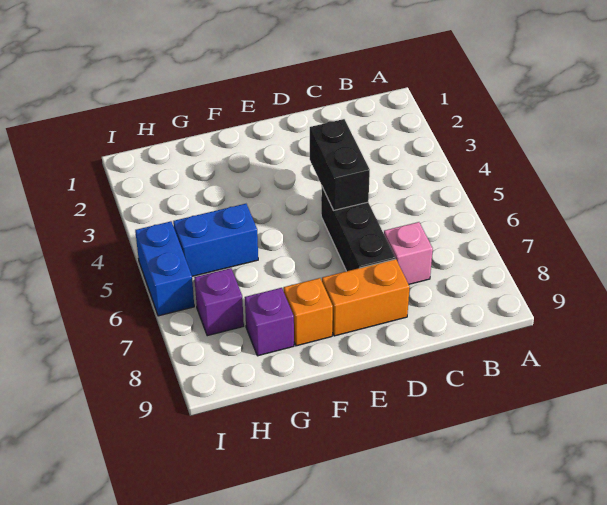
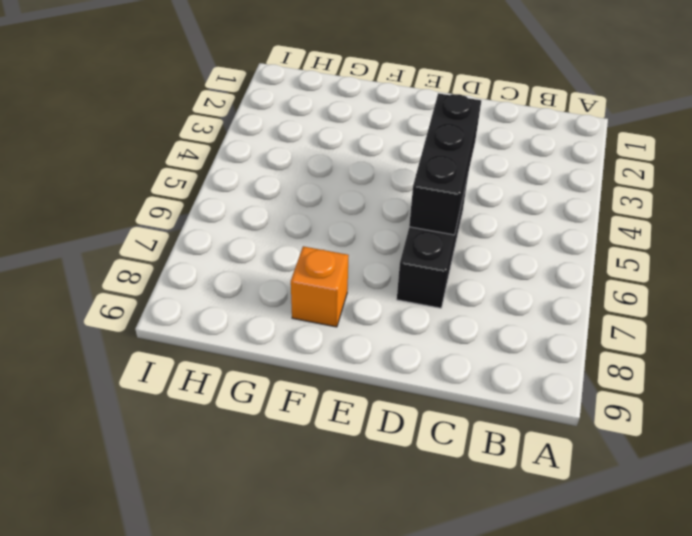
black 1x3 brick [409,93,481,235] -> black 1x2 brick [310,119,370,210]
none -> pink 1x1 brick [384,222,433,284]
none -> orange 1x2 brick [322,259,410,336]

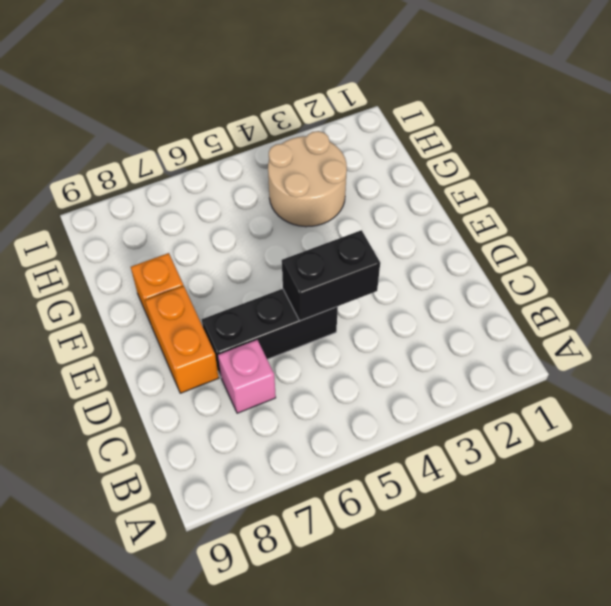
tan 2x2 round brick [268,131,347,227] -> none
none -> blue 1x2 brick [173,204,258,276]
none -> purple 1x1 brick [245,288,294,356]

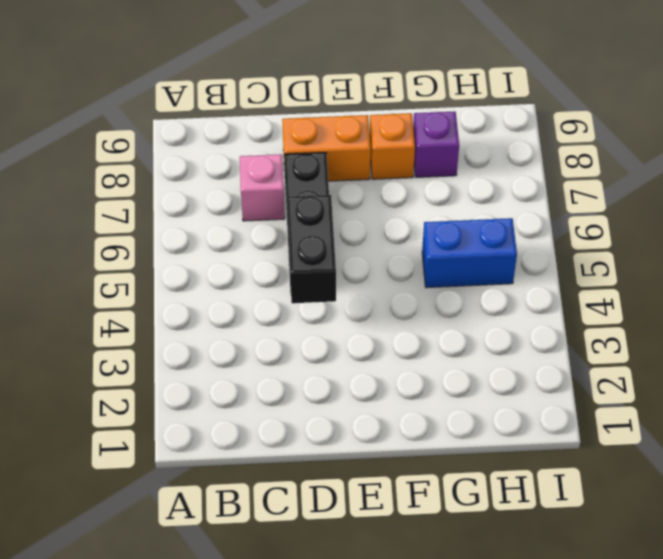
none -> purple 1x1 brick [194,268,244,336]
none -> blue 1x2 brick [135,221,194,316]

